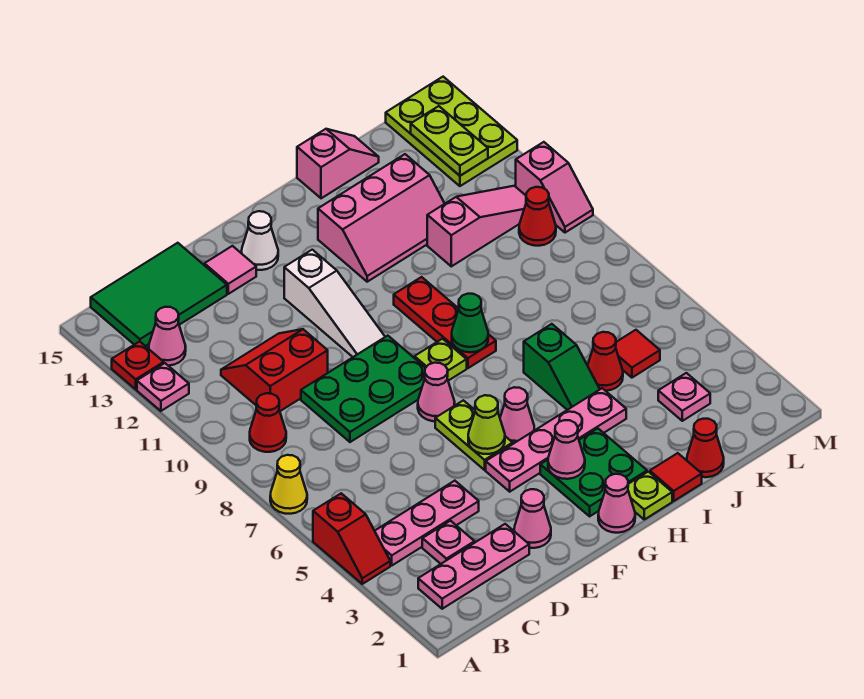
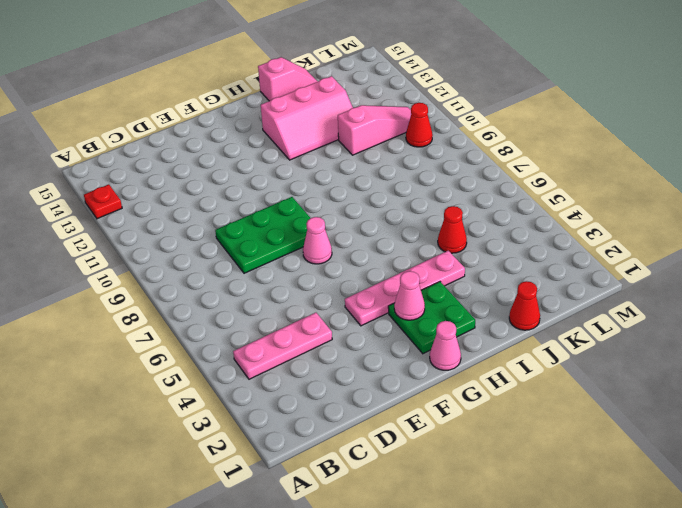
none -> red 1x2 slope [313,493,390,584]
none -> yellow 1x1 cone [270,455,307,514]
none -> pink 1x1 plate [137,363,189,411]
none -> pink 1x3 plate [418,524,529,609]

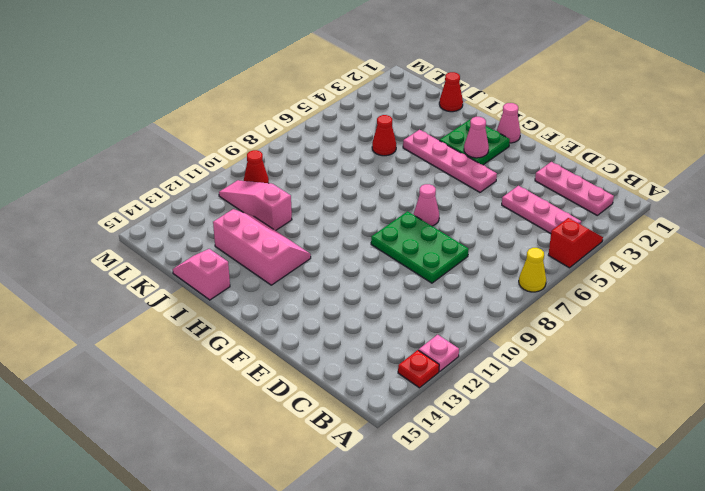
none -> red 1x1 cone [250,393,286,452]
none -> pink 1x1 cone [149,307,186,366]
none -> green 2x3 tile [91,243,227,346]
none -> pink 1x1 plate [422,521,475,564]

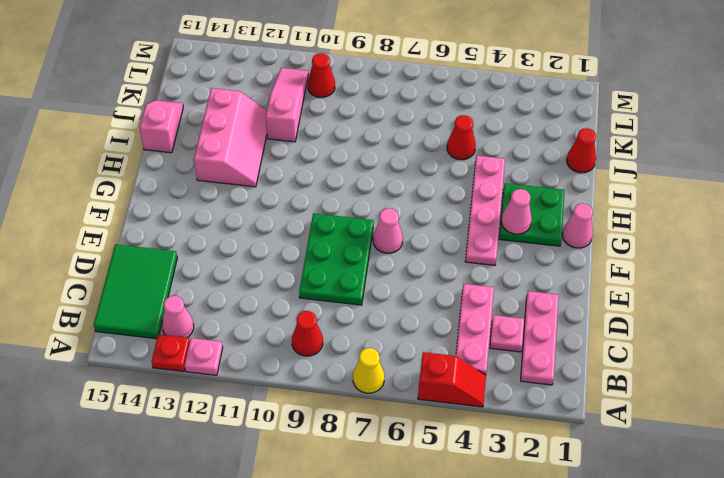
none -> red 2x2 slope [221,329,328,411]
none -> pink 1x1 cone [514,489,551,548]
none -> pink 1x1 tile [204,246,256,294]
none -> lime 1x2 plate [435,400,513,470]

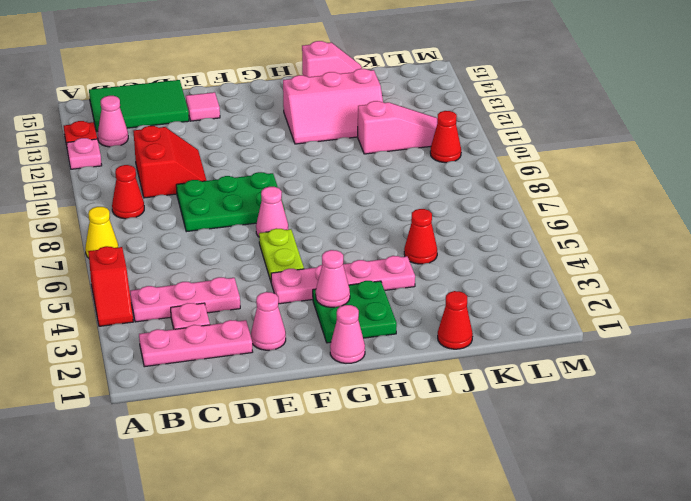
red 2x2 slope [134,126,207,198] -> red 2x2 slope turned to [221,329,328,411]
none -> white 1x3 slope [284,250,385,357]
none -> white 1x1 cone [242,211,278,270]
none -> pink 1x1 cone [500,387,534,444]
none -> lime 1x1 plate [414,339,467,381]

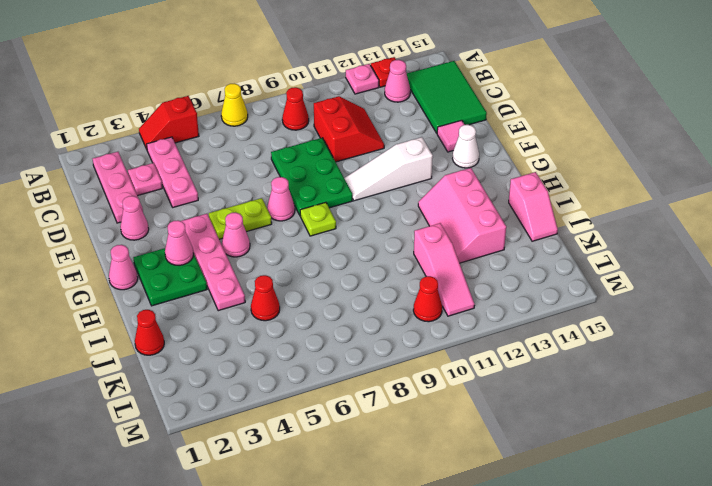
none -> lime 1x1 plate [628,472,672,519]
none -> red 1x3 plate [394,277,496,368]
none -> red 1x1 tile [650,453,702,501]
none -> green 1x2 slope [524,324,600,410]

